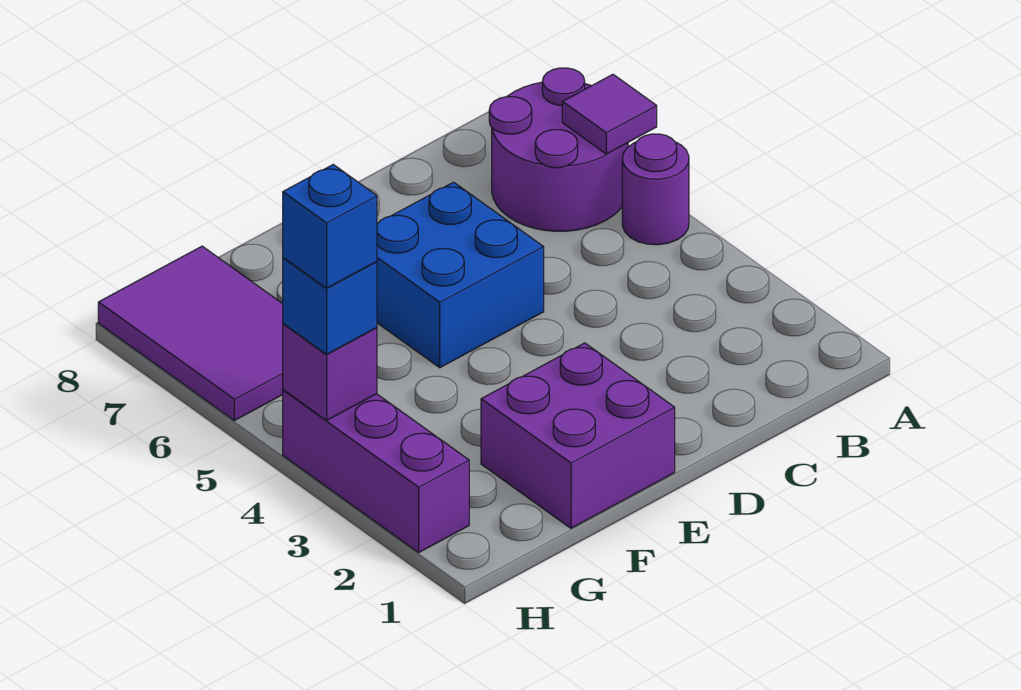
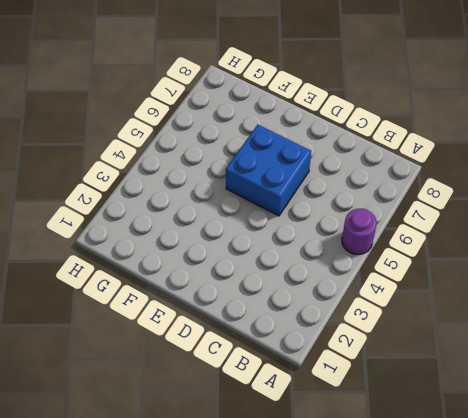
none -> purple 2x2 round brick [489,68,628,231]
none -> purple 2x2 brick [481,343,675,528]

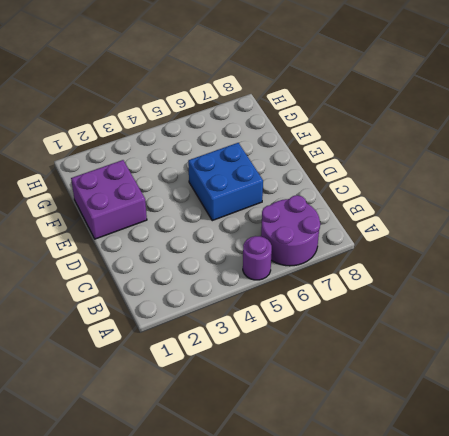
none -> purple 2x3 tile [98,246,283,421]
none -> purple 1x3 brick [283,390,469,553]

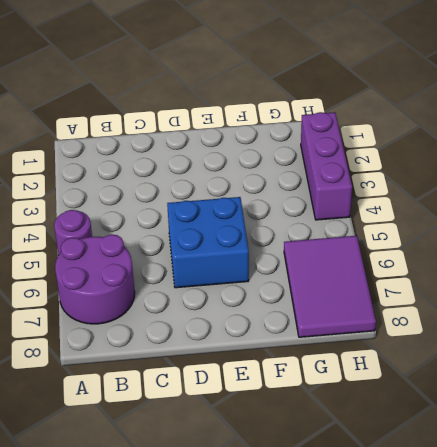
none -> purple 2x2 brick [481,343,675,528]
none -> purple 1x1 tile [562,74,657,154]

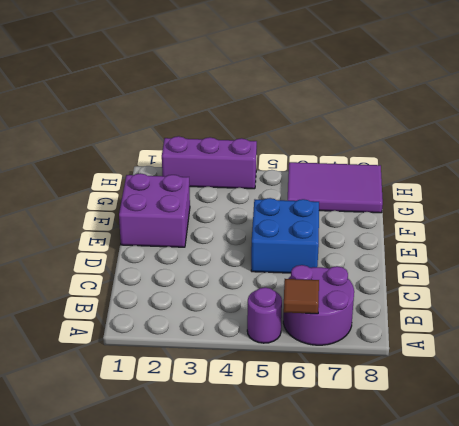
brown 1x1 tile [283,279,319,314] -> purple 1x1 tile [562,74,657,154]
none -> purple 1x1 brick [283,324,377,420]
none -> blue 1x1 brick [283,258,377,354]

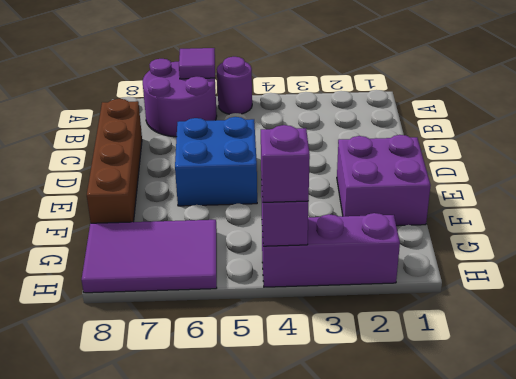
brown 1x4 brick [87,99,142,223] -> none
purple 1x1 brick [261,125,310,202] -> blue 1x1 brick [283,258,377,354]
none -> blue 1x1 brick [283,165,377,288]

